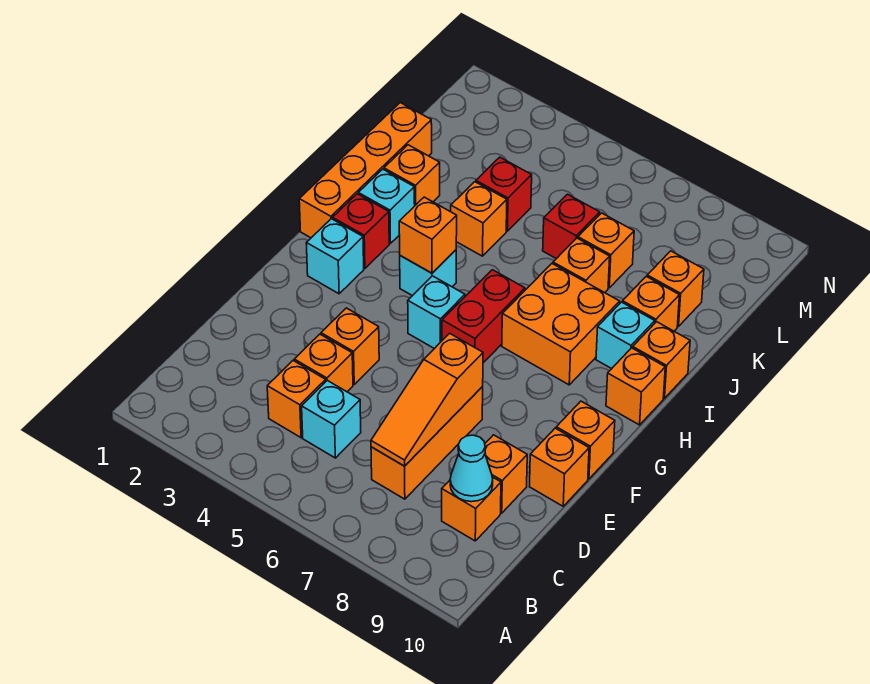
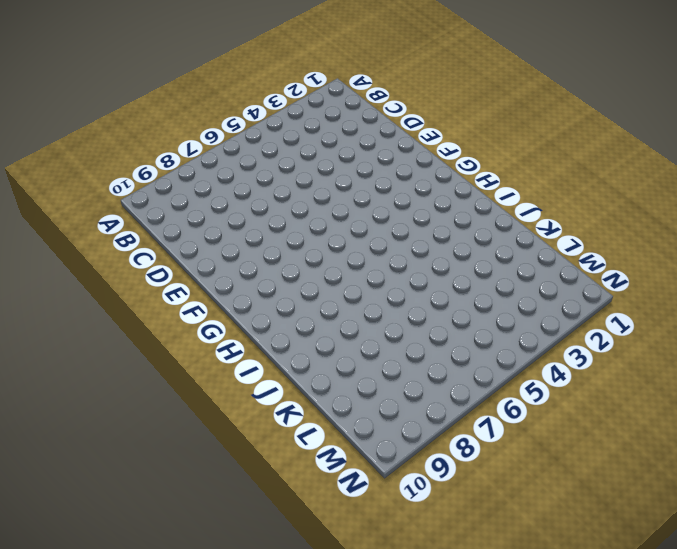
none -> orange 1x1 brick [267,361,326,438]
none -> cyan 1x1 brick [302,380,361,458]
none -> orange 1x3 brick [371,387,483,499]
none -> orange 1x1 brick [442,477,501,541]

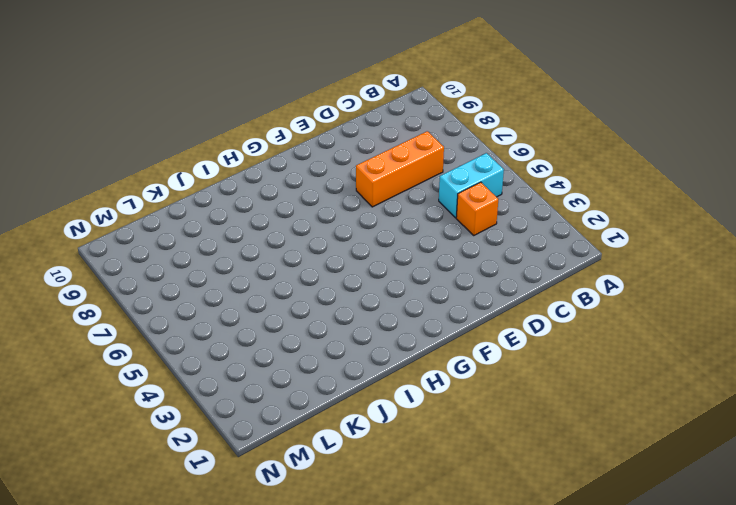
cyan 1x2 brick [439,153,504,218] -> cyan 1x1 brick [302,380,361,458]
none -> orange 1x1 brick [442,477,501,541]
none -> orange 1x1 brick [294,334,353,392]
none -> orange 1x1 brick [485,435,527,513]
none -> orange 1x1 brick [321,308,379,384]

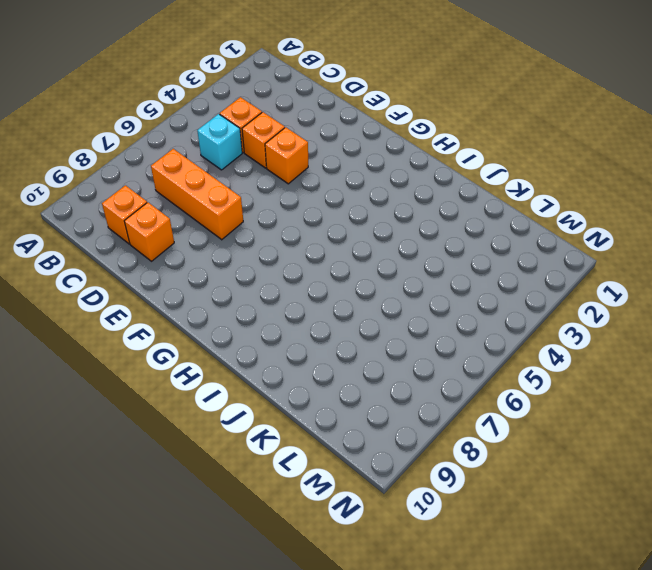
none -> orange 1x1 brick [530,428,589,506]
none -> orange 1x1 brick [556,401,615,479]
none -> cyan 1x1 brick [306,219,364,294]
none -> cyan 1x1 brick [408,276,465,349]

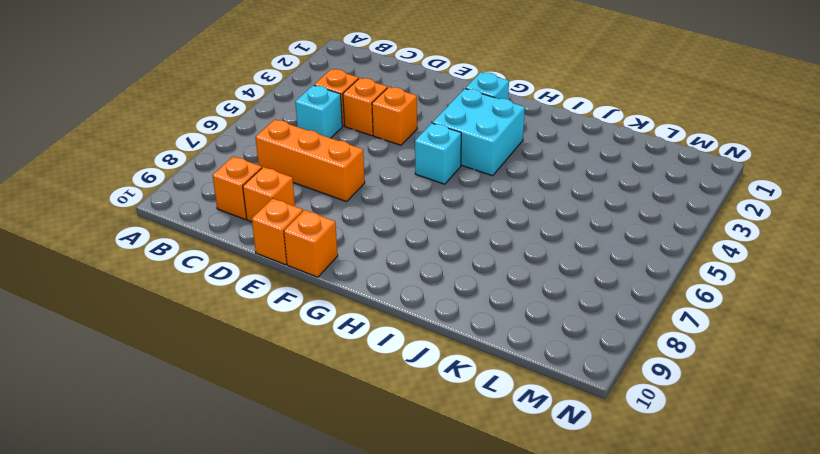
cyan 2x2 brick [433,89,525,176] -> cyan 1x1 brick [400,250,456,296]
none -> red 1x2 brick [442,270,525,363]
none -> orange 1x4 brick [299,103,432,238]
none -> red 1x1 brick [333,194,389,268]
none -> orange 2x2 brick [502,264,620,385]

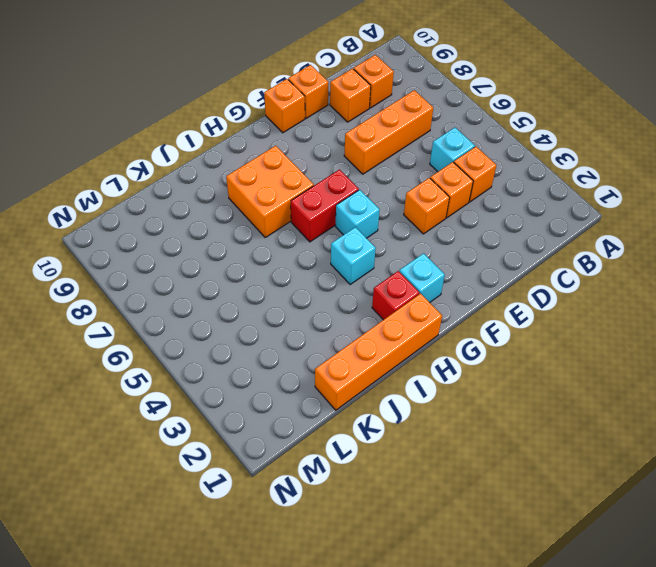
none -> orange 1x1 brick [606,348,665,425]
none -> cyan 1x1 brick [358,169,415,244]
none -> cyan 1x1 brick [596,302,655,369]
none -> orange 1x1 brick [633,322,690,398]

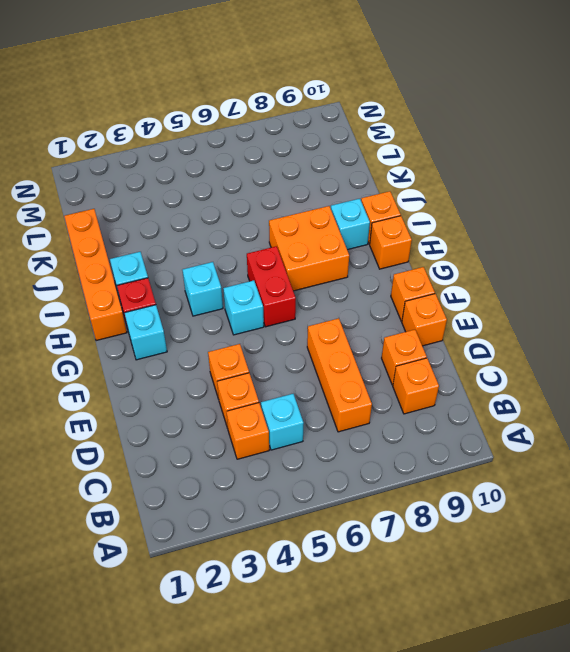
none -> orange 1x1 brick [384,145,440,205]
none -> orange 1x1 brick [451,182,507,256]
none -> orange 1x1 brick [553,238,610,293]
none -> orange 1x1 brick [622,276,679,331]

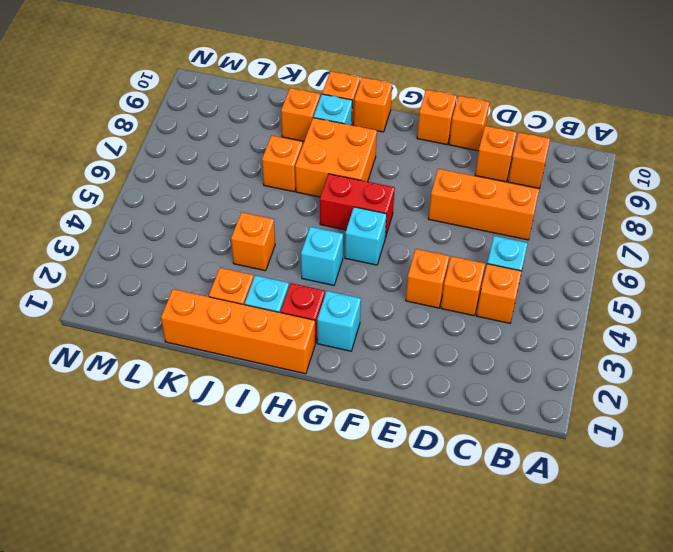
none -> red 1x1 brick [476,157,532,231]
none -> red 1x1 brick [543,194,600,259]
none -> orange 1x1 brick [578,213,634,288]
none -> orange 1x1 brick [647,251,704,327]

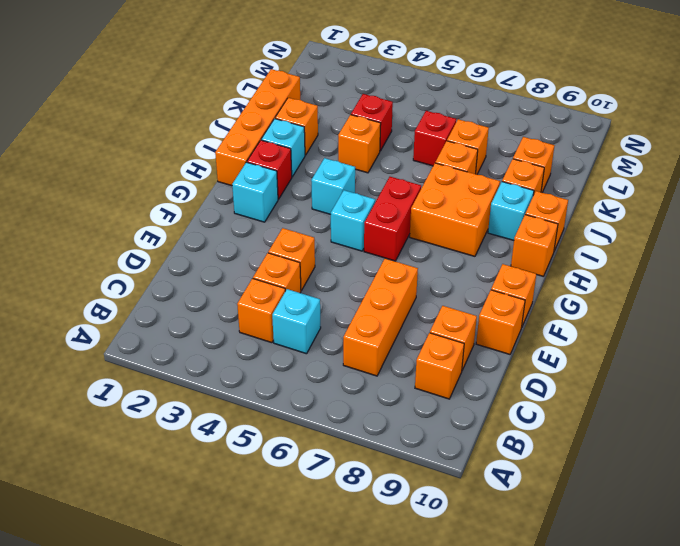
none -> orange 1x3 slope [371,333,483,466]
none -> cyan 1x1 cone [450,435,493,502]
none -> orange 1x1 brick [399,197,457,273]

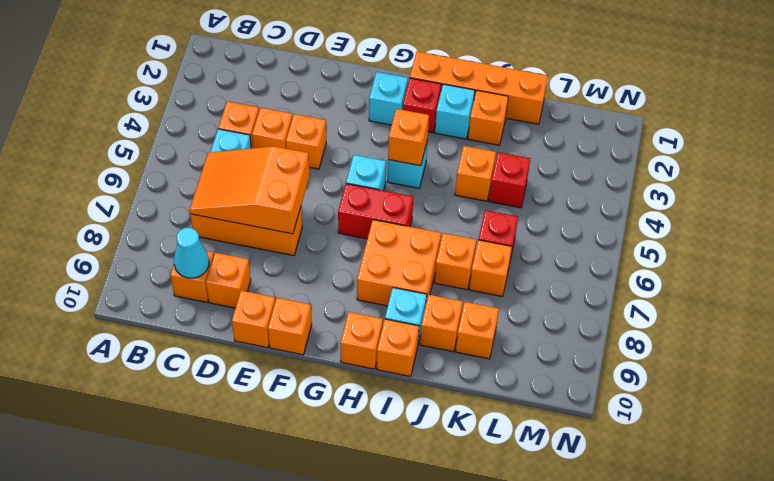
orange 2x3 slope [190,146,310,234] -> orange 1x3 slope [371,333,483,466]

